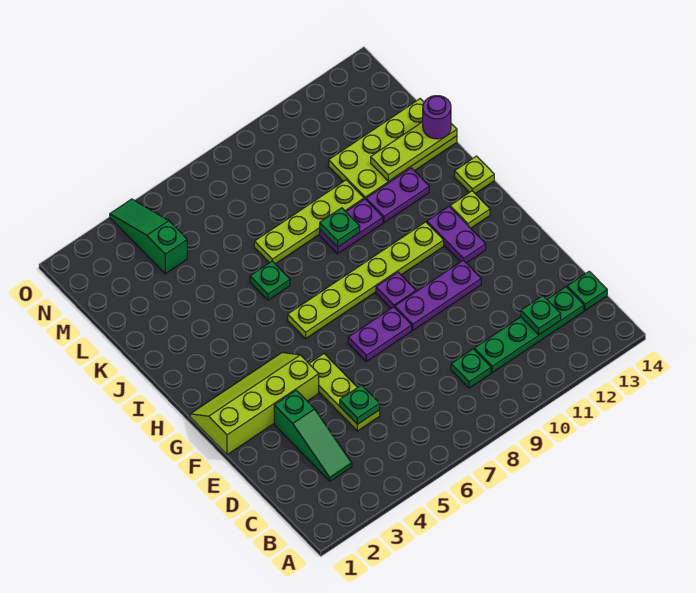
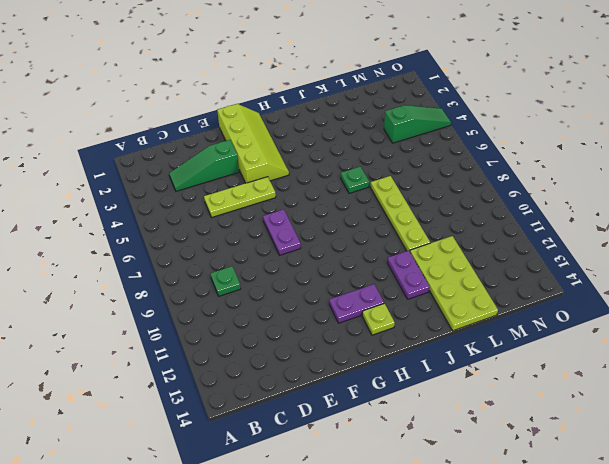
none -> green 1x4 plate [474,287,584,372]
none -> green 1x1 plate [567,271,607,310]
none -> purple 1x3 plate [395,260,481,330]

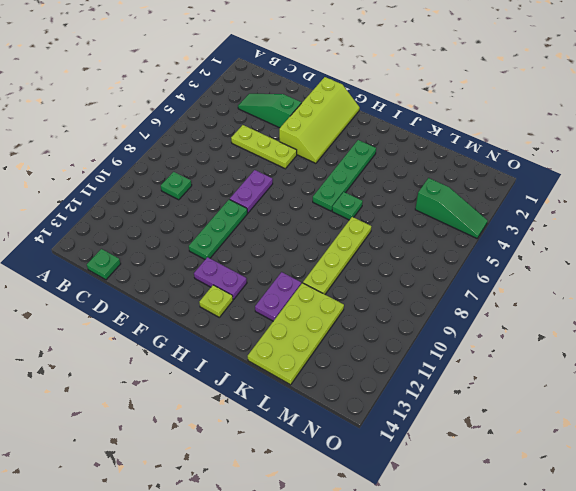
green 1x3 plate [189,199,247,259] -> purple 1x3 plate [395,260,481,330]
green 1x4 plate [313,140,376,211] -> green 1x4 plate moved to [474,287,584,372]
none -> purple 1x1 plate [376,272,416,308]
none -> lime 1x6 plate [288,222,444,339]
none -> lime 1x1 plate [455,156,494,193]

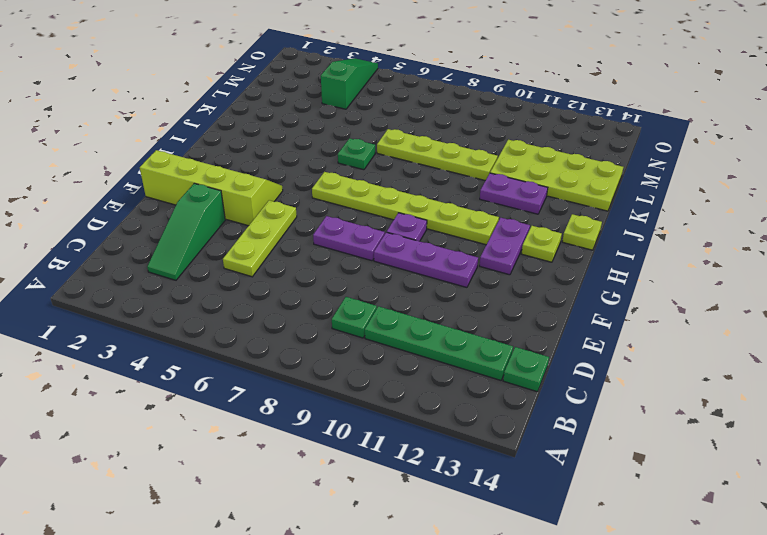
none -> purple 1x2 plate [320,199,383,254]
none -> green 1x1 plate [521,296,561,335]
none -> green 1x1 plate [340,385,380,424]

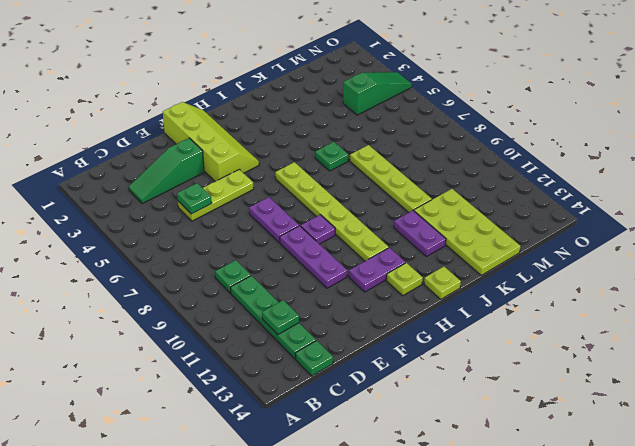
none -> purple 1x2 plate [320,199,383,254]
none -> green 1x1 plate [320,208,360,247]
none -> lime 1x3 plate [371,122,457,181]

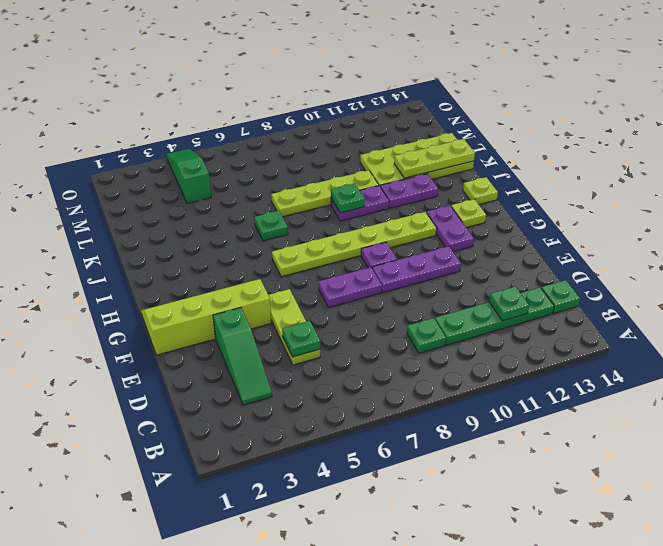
none -> purple 1x1 round brick [423,96,451,139]

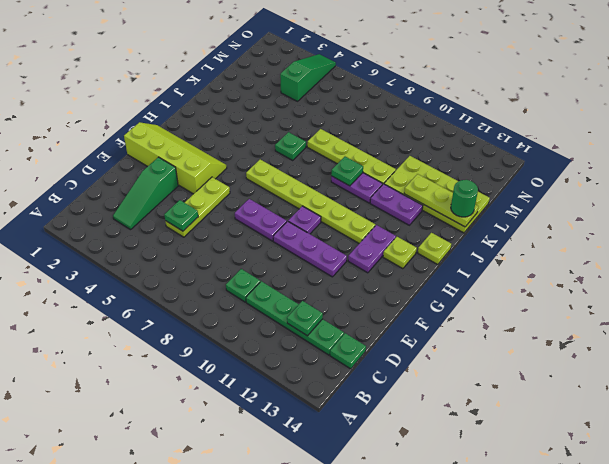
green 1x1 round brick [451,180,478,217] -> purple 1x1 round brick [423,96,451,139]

